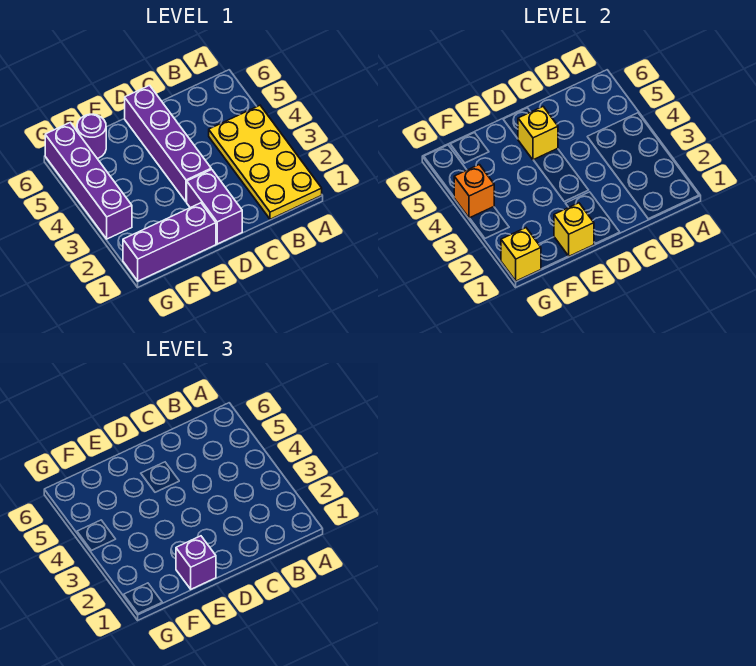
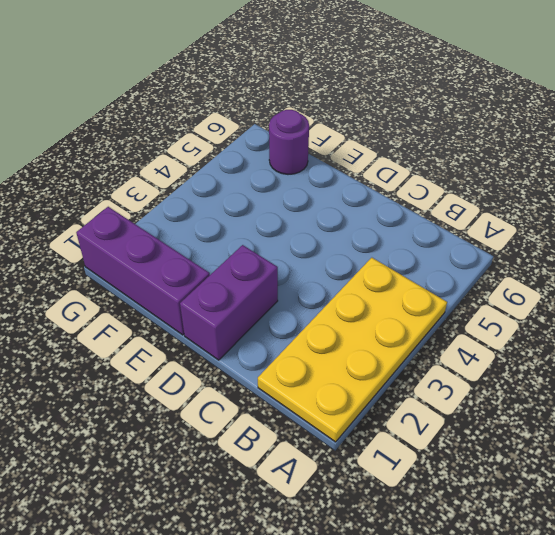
none -> purple 1x4 brick [125,85,211,202]
none -> purple 1x4 brick [45,123,132,239]

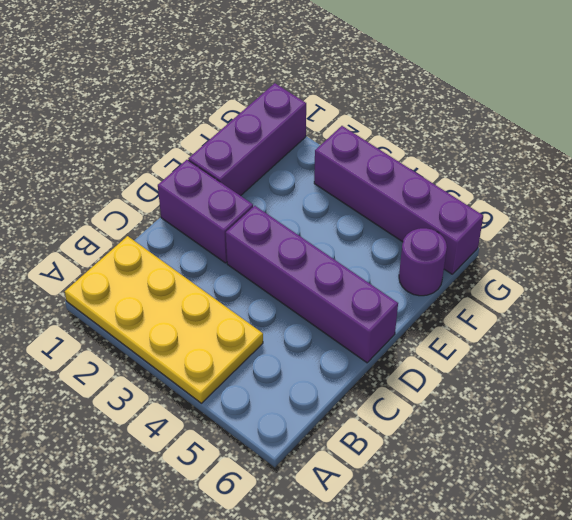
none -> yellow 1x1 brick [518,107,558,160]
none -> yellow 1x1 brick [554,203,594,256]

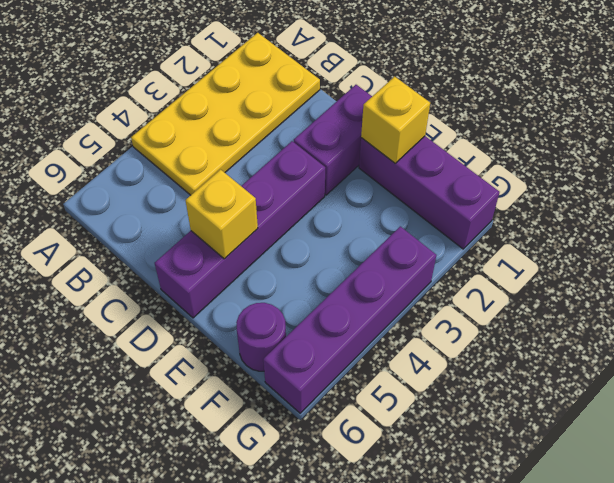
none -> yellow 1x1 brick [501,228,541,281]
none -> orange 1x1 brick [454,165,494,218]

